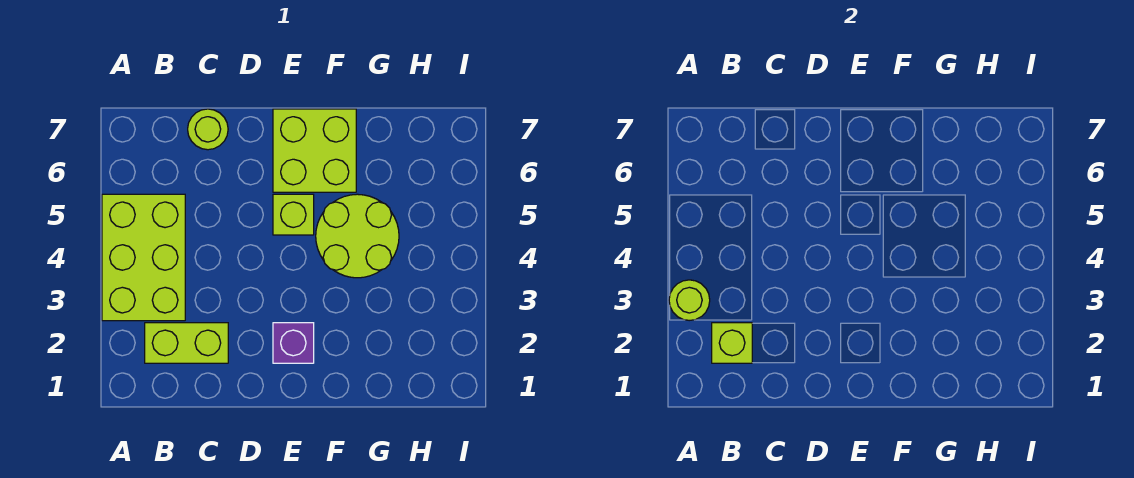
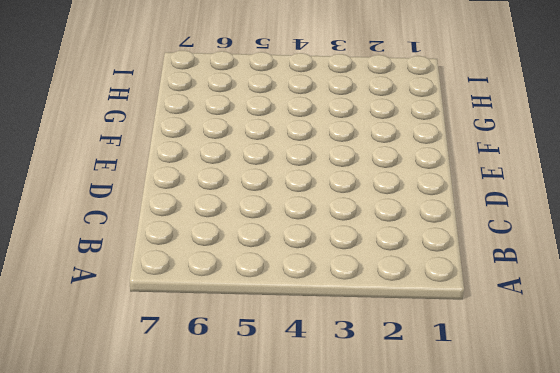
none -> lime 2x3 brick [102,194,185,321]
none -> lime 1x2 brick [145,323,228,363]

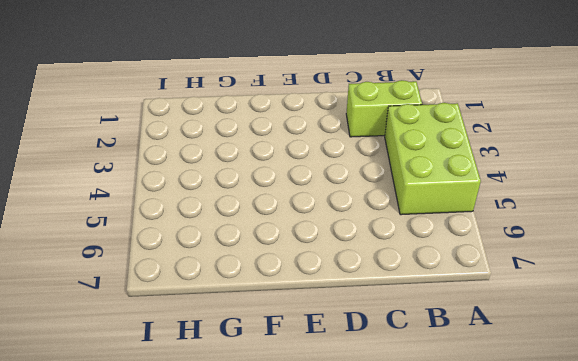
none -> lime 1x1 round brick [188,109,228,150]
none -> purple 1x1 brick [273,323,314,363]

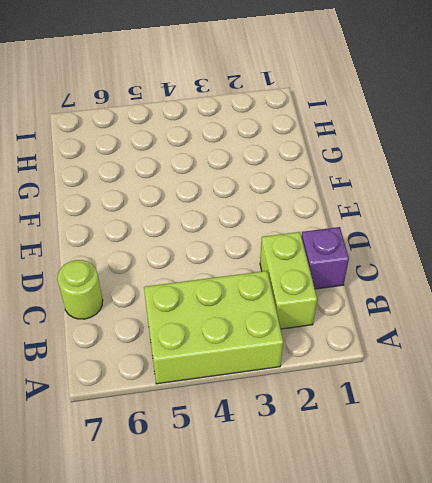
purple 1x1 brick [301,227,349,289] -> purple 1x1 brick moved to [273,323,314,363]
none -> lime 1x1 brick [273,194,314,235]
none -> lime 2x2 brick [273,109,356,192]

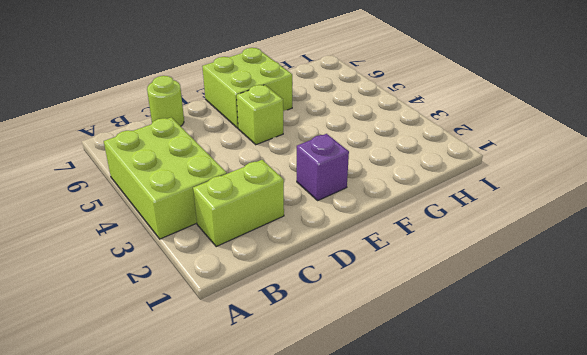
none -> lime 2x2 round brick [316,194,399,278]
none -> lime 1x1 round brick [669,280,710,321]

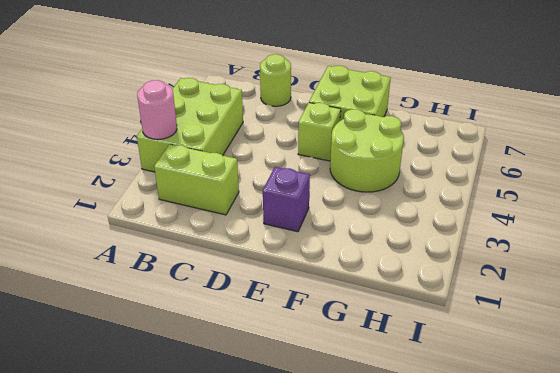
pink 1x1 round brick [137,80,177,140] -> lime 1x1 round brick [669,280,710,321]
none -> lime 1x1 brick [712,323,752,363]

